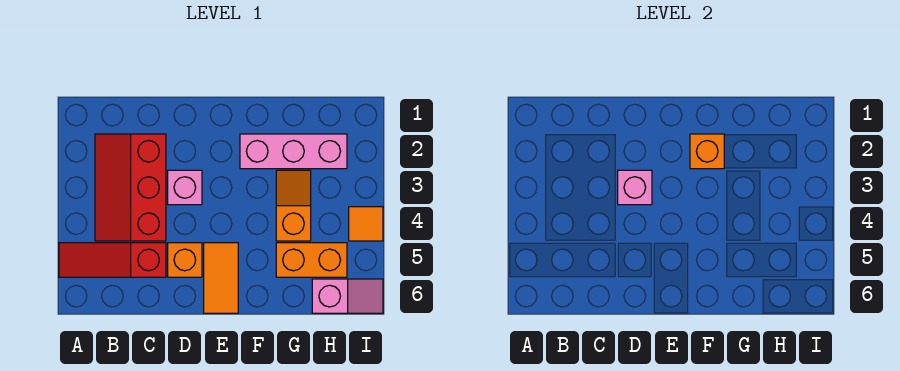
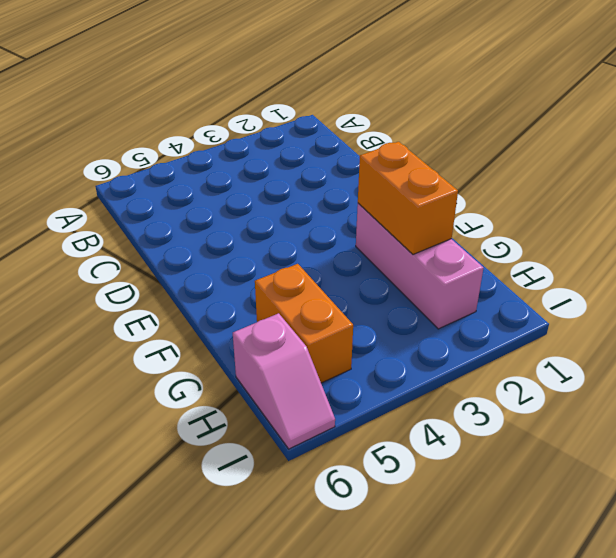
orange 1x2 brick [358,142,458,254] -> orange 1x1 brick [690,134,724,169]
none -> red 1x3 slope [59,243,166,277]
none -> red 2x3 slope [95,134,166,241]
none -> pink 1x1 brick [168,170,202,205]

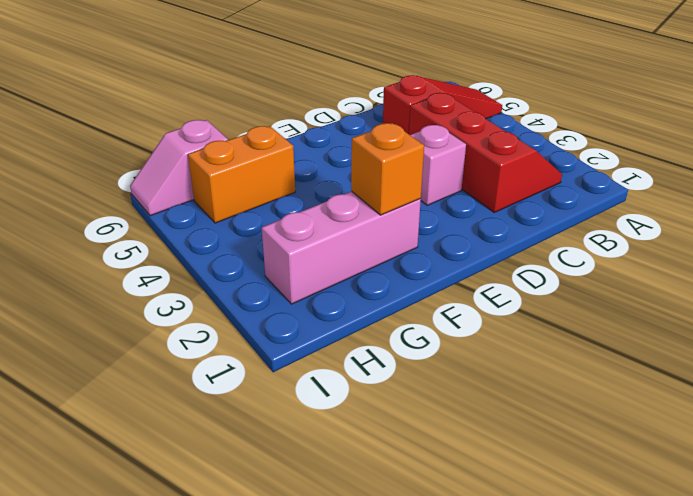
none -> orange 1x1 brick [168,243,202,277]
none -> orange 1x2 tile [204,243,238,313]
none -> orange 1x2 slope [276,170,311,241]

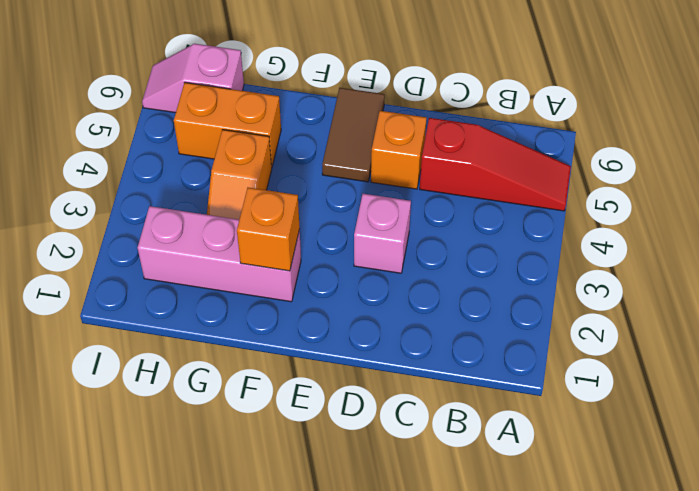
brown 1x2 tile [322,88,385,182] -> orange 1x2 tile [204,243,238,313]
none -> red 2x3 slope [95,134,166,241]
none -> orange 1x1 tile [349,207,383,241]
none -> pink 1x1 brick [618,170,652,205]

